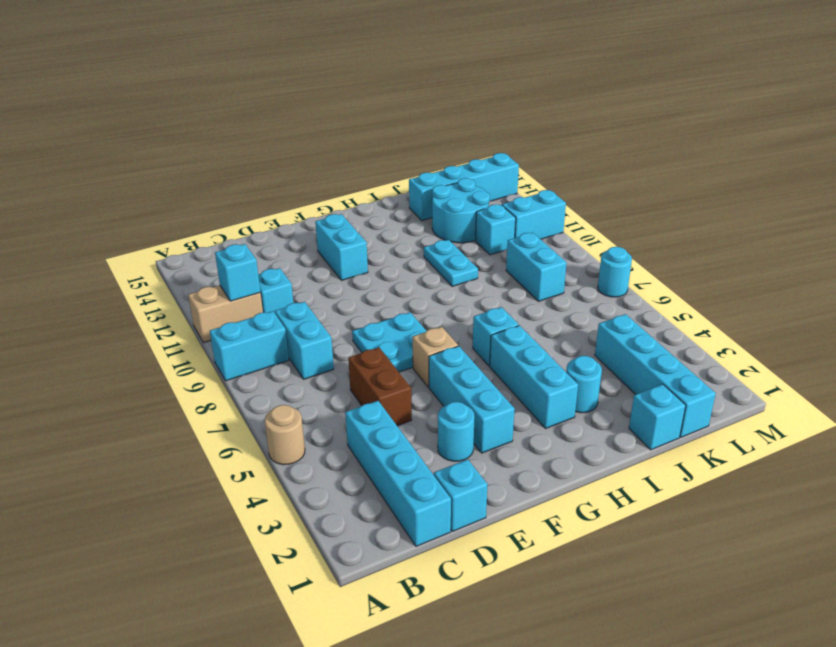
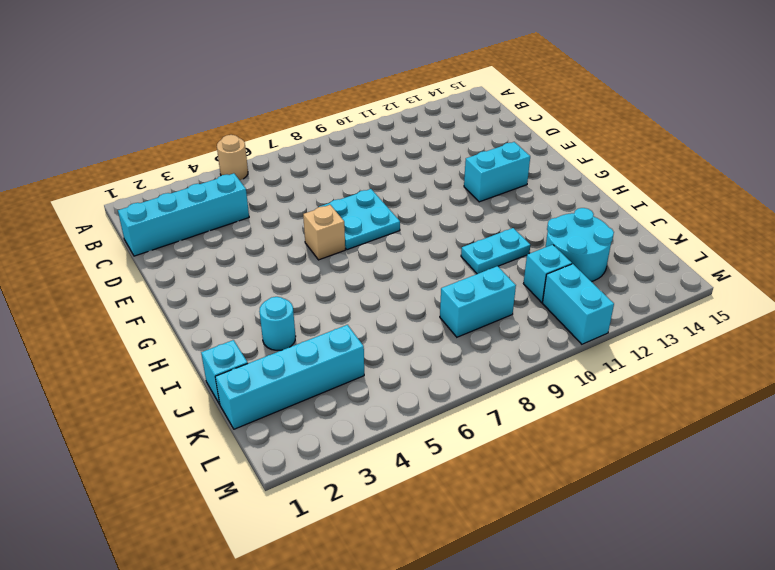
none -> cyan 1x2 brick [210,311,289,381]
none -> tan 1x2 brick [188,285,263,343]
none -> cyan 1x2 brick [275,302,334,379]

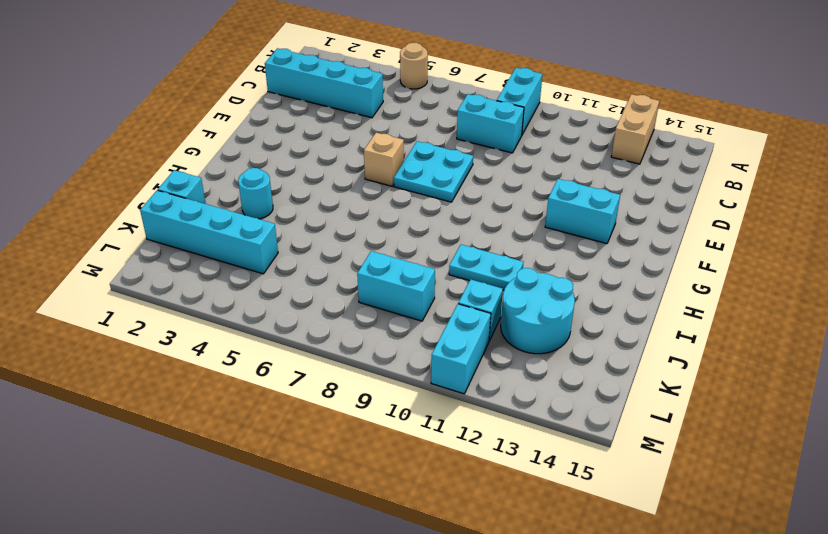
tan 1x2 brick [611,94,659,164] -> tan 1x2 brick moved to [188,285,263,343]
none -> cyan 1x1 brick [258,268,293,313]
none -> cyan 1x1 brick [434,459,488,531]
none -> brown 1x2 brick [348,348,412,426]

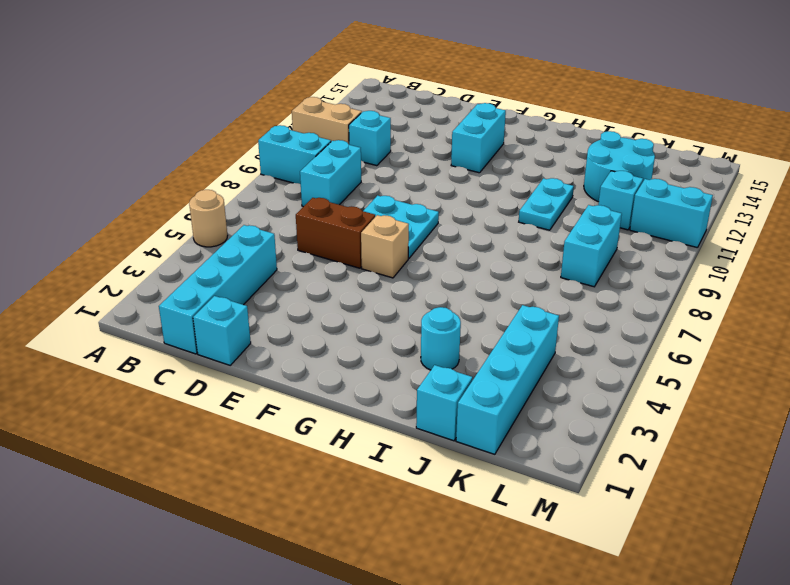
brown 1x2 brick [296,198,375,268] -> brown 1x2 brick turned to [348,348,412,426]
none -> cyan 1x1 round brick [438,402,474,461]
none -> cyan 1x3 brick [429,346,515,453]
none -> cyan 1x3 brick [490,326,578,428]

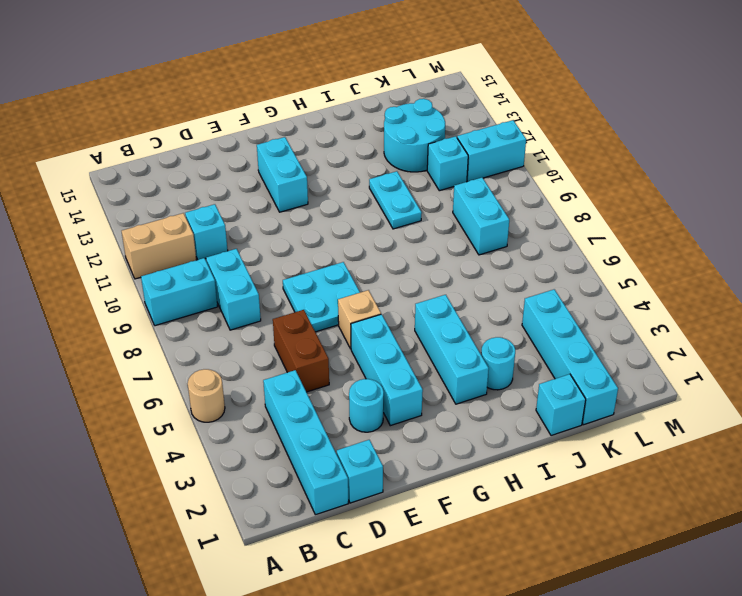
none -> cyan 1x1 brick [473,307,519,366]
none -> cyan 1x4 brick [409,153,519,221]
none -> cyan 1x1 round brick [598,247,632,297]

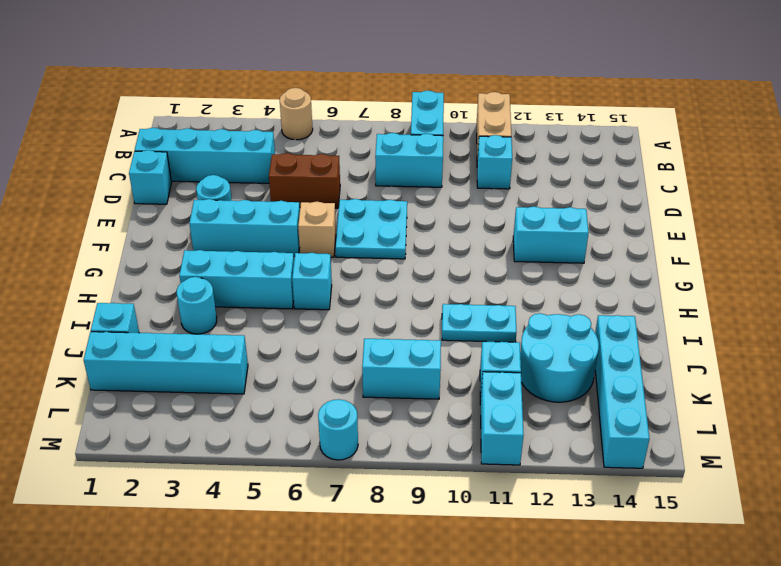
none -> cyan 1x1 brick [215,244,260,301]

